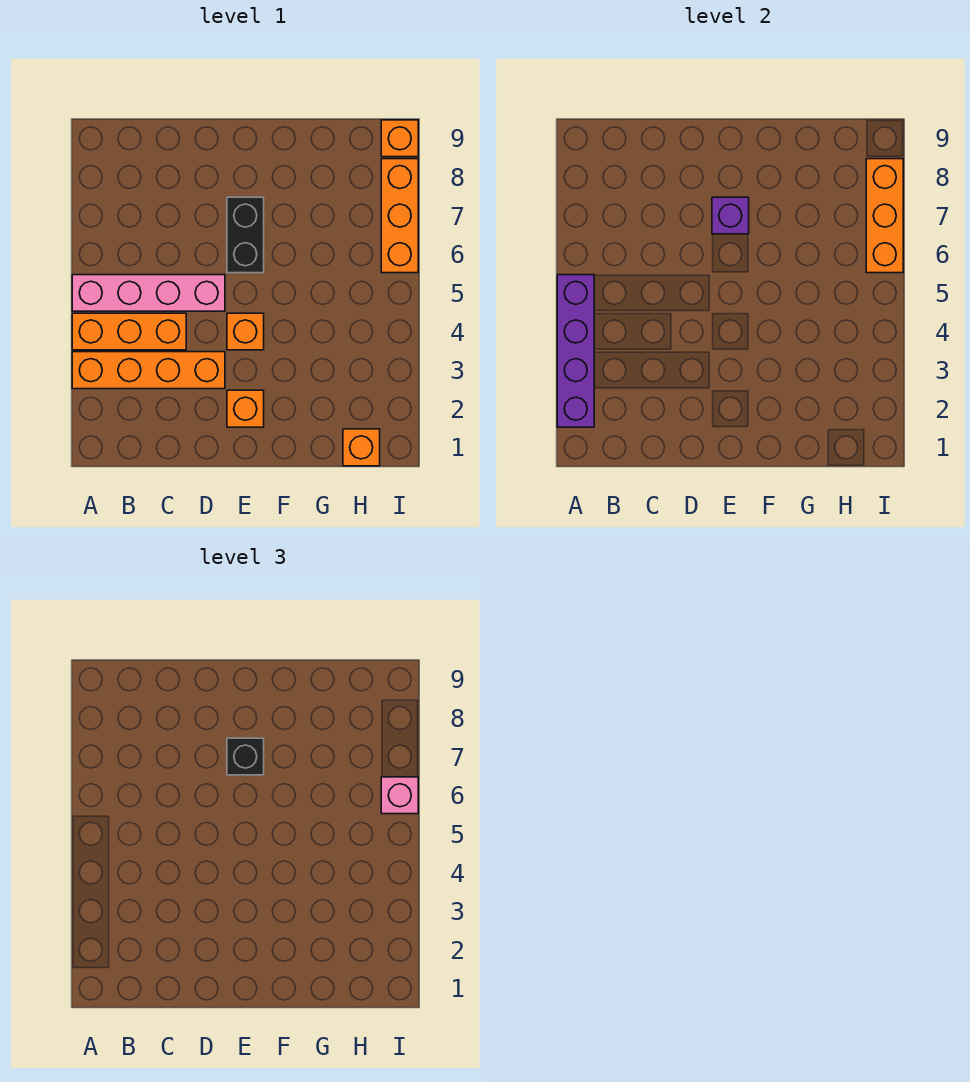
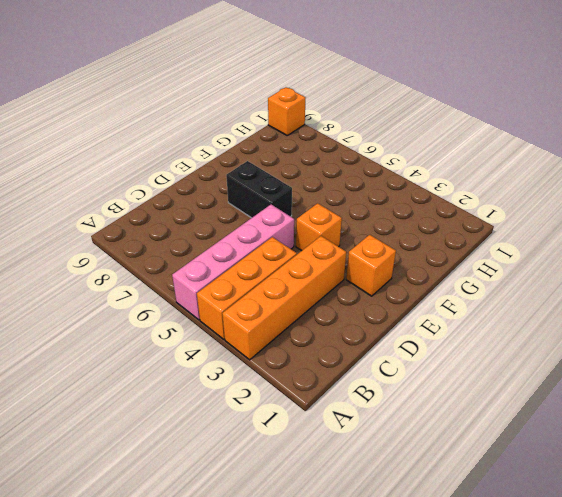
none -> orange 1x1 brick [343,429,380,466]
none -> orange 1x3 brick [381,159,418,273]
none -> purple 1x4 brick [557,275,594,427]

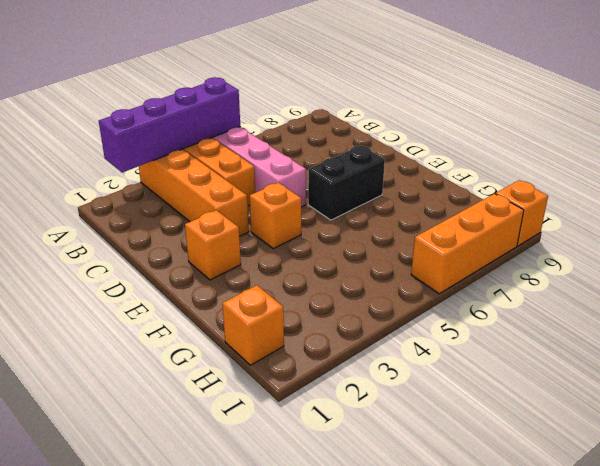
none -> purple 1x1 brick [712,197,749,234]
none -> orange 1x3 brick [866,159,903,273]
none -> black 1x1 brick [227,738,264,775]

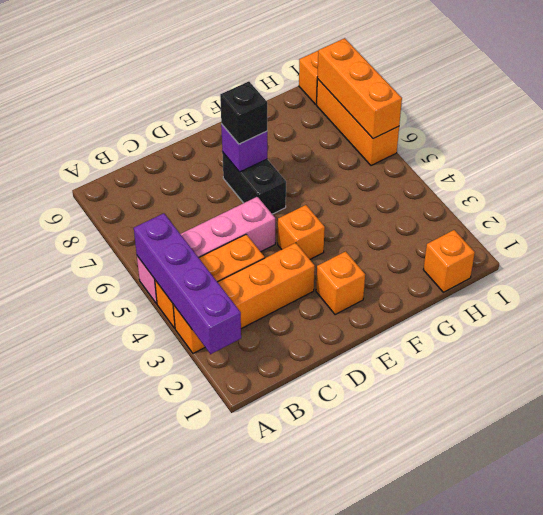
none -> pink 1x1 brick [381,777,418,814]

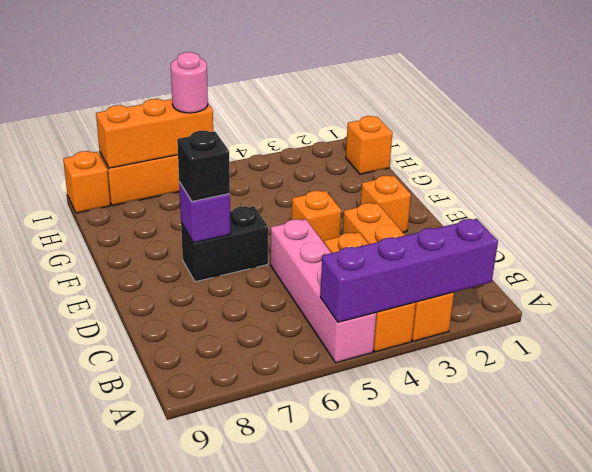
pink 1x1 round brick [171,52,208,113] -> pink 1x1 brick [381,777,418,814]

